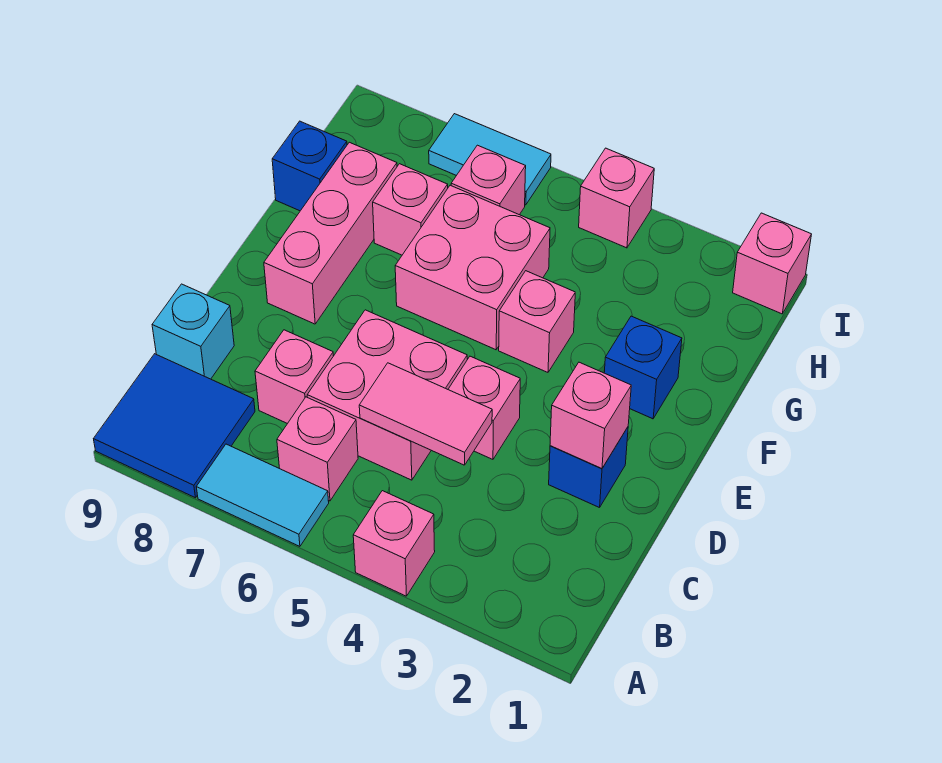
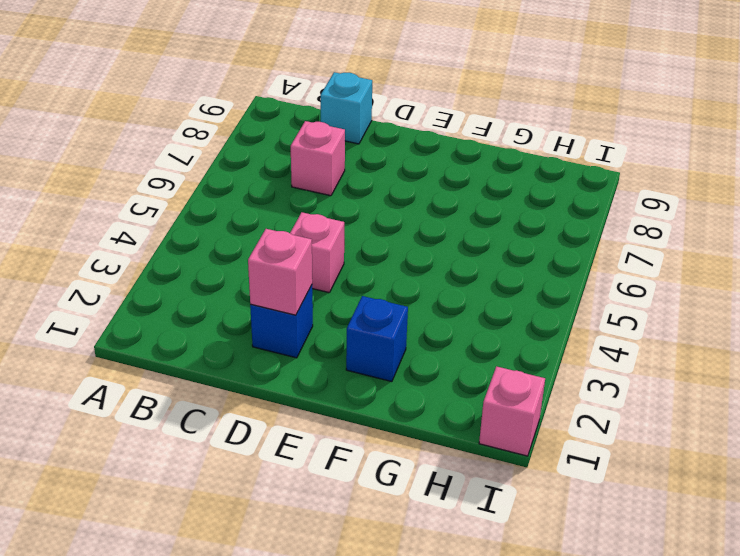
none -> pink 1x1 brick [353,491,435,596]
none -> cyan 1x2 tile [197,444,329,546]
none -> blue 2x2 tile [94,354,255,498]

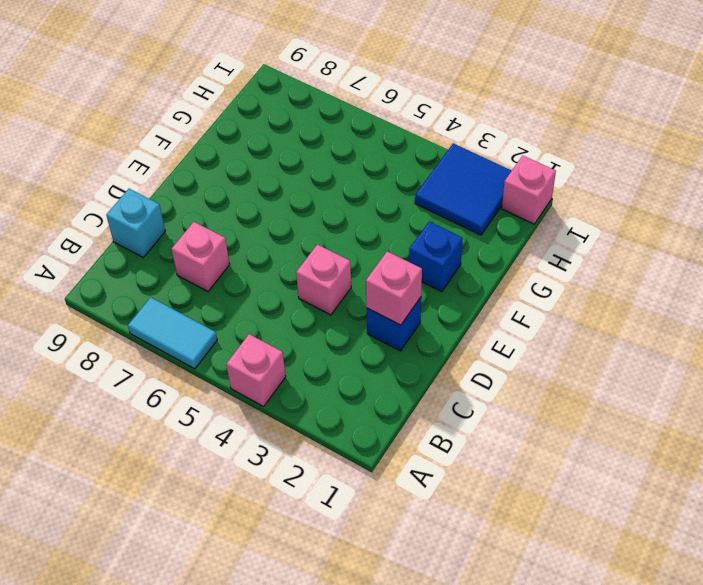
blue 2x2 tile [415,144,512,235] -> blue 2x2 tile moved to [94,354,255,498]
none -> pink 1x1 brick [277,397,358,501]
none -> pink 2x2 brick [307,310,467,480]
none -> pink 1x3 brick [264,142,397,324]

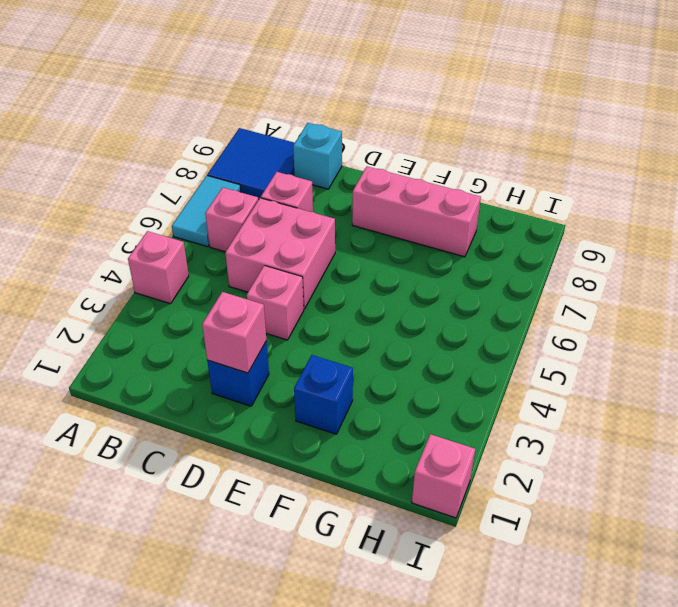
none -> pink 1x1 brick [499,271,575,372]
none -> pink 2x2 brick [395,185,550,350]
none -> pink 1x1 brick [373,164,448,255]

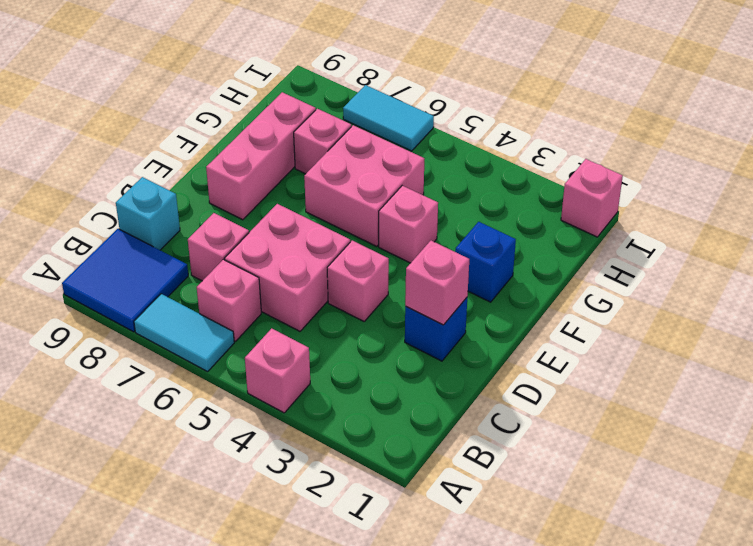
none -> blue 1x1 brick [272,121,347,211]
none -> pink 1x1 brick [451,145,526,215]
none -> pink 1x1 brick [579,148,654,248]

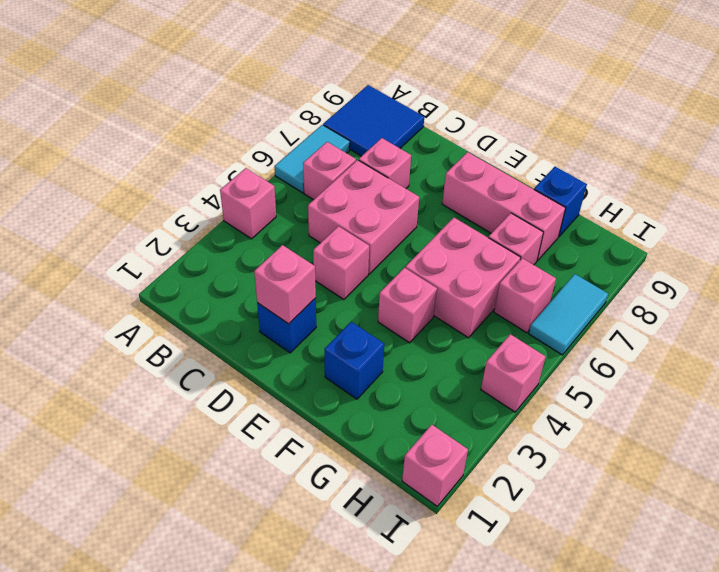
none -> cyan 1x1 brick [152,284,234,379]
none -> pink 1x2 tile [359,363,492,465]

